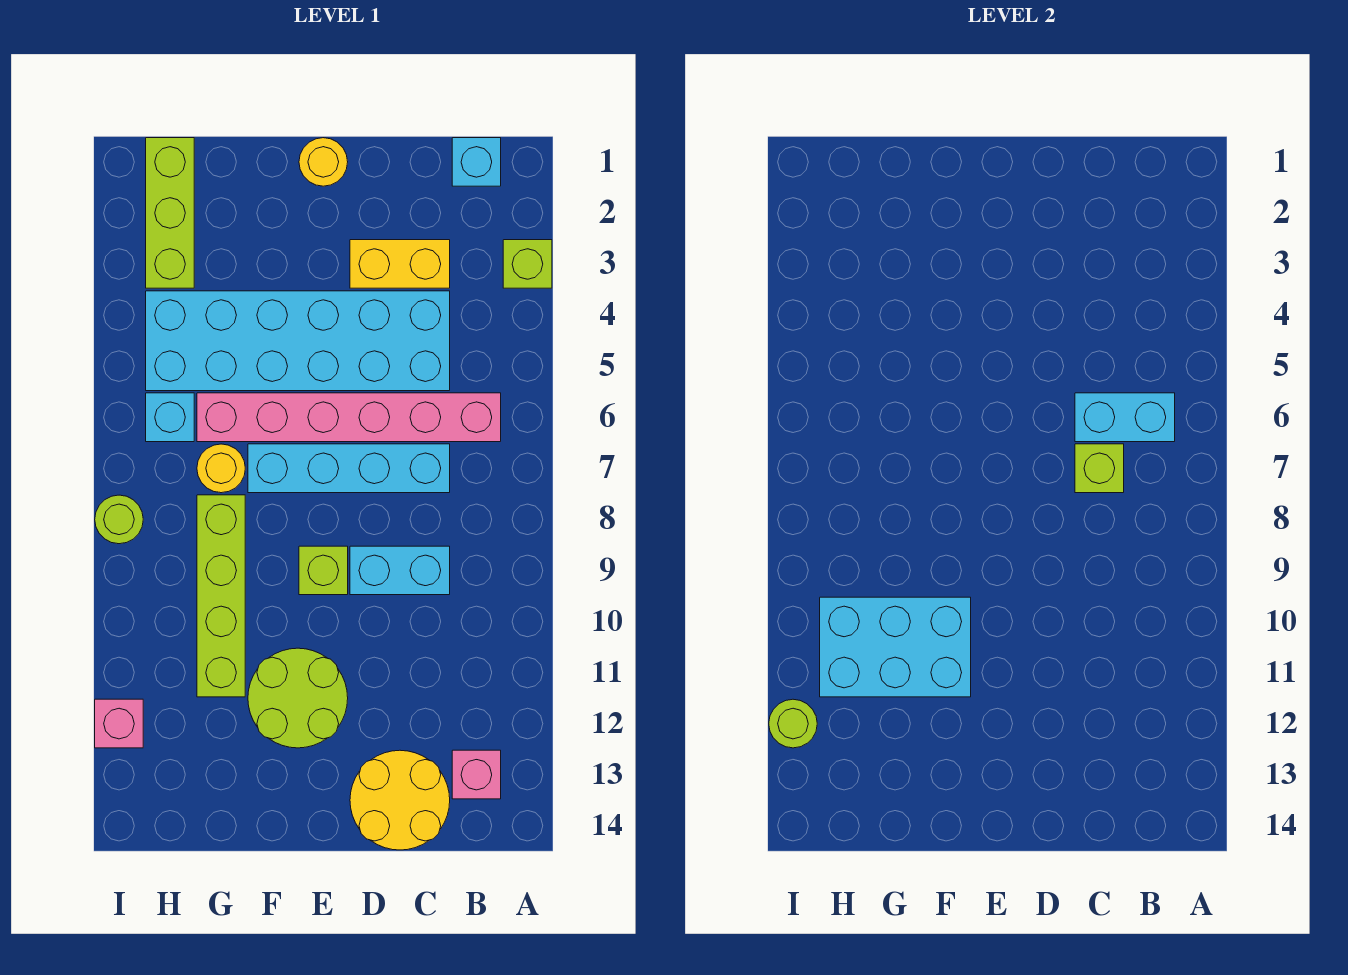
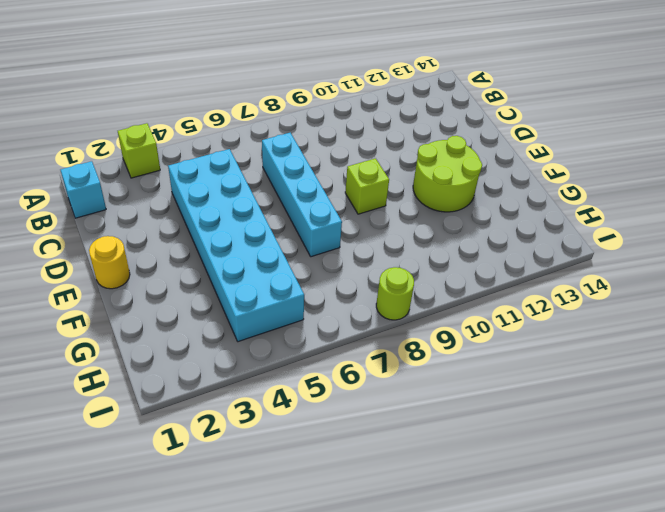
none -> pink 1x6 brick [197,393,501,442]
none -> pink 1x1 brick [452,750,501,799]
none -> yellow 1x2 brick [350,240,450,288]

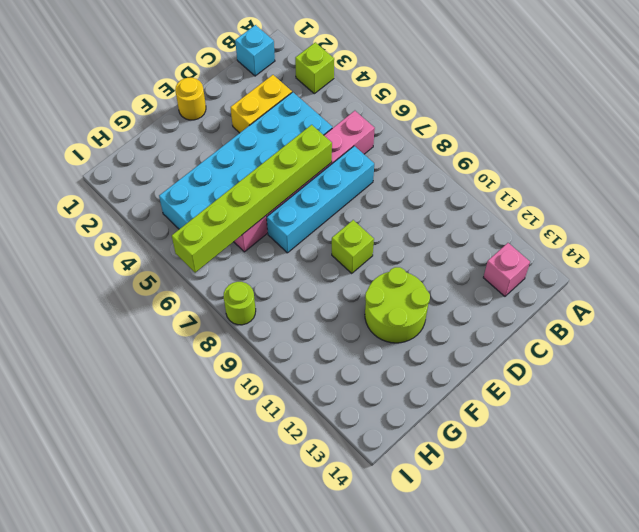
lime 1x6 brick [172,125,332,273] -> none
none -> cyan 1x2 brick [350,546,450,595]
none -> yellow 2x2 round brick [350,750,450,850]
none -> yellow 1x1 round brick [197,444,245,493]

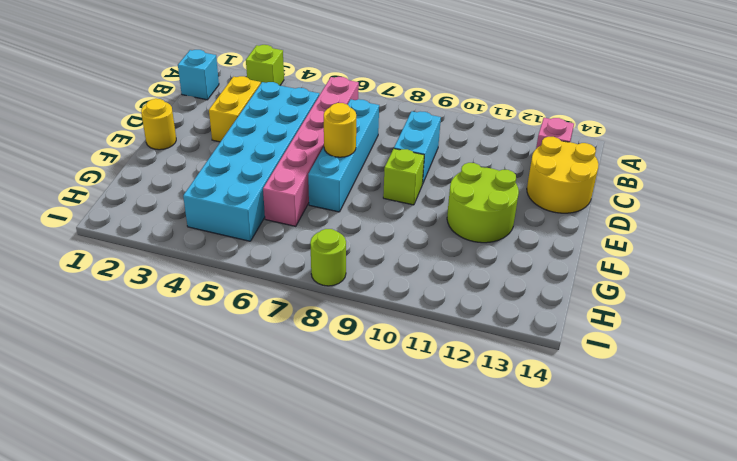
yellow 1x1 round brick [324,103,356,157] -> yellow 1x1 round brick moved to [197,444,245,493]
none -> lime 1x4 brick [197,495,245,697]
none -> lime 1x3 brick [146,138,194,288]
none -> cyan 1x1 brick [146,393,194,442]

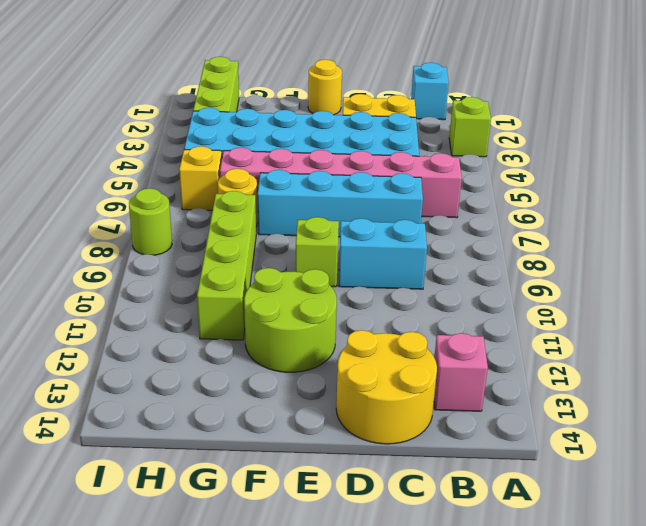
yellow 1x1 brick [179,146,222,210] -> cyan 1x1 brick [146,393,194,442]
none -> pink 1x1 brick [95,699,143,748]
none -> cyan 1x2 brick [1075,393,1175,442]
none -> lime 1x1 brick [1075,444,1124,493]

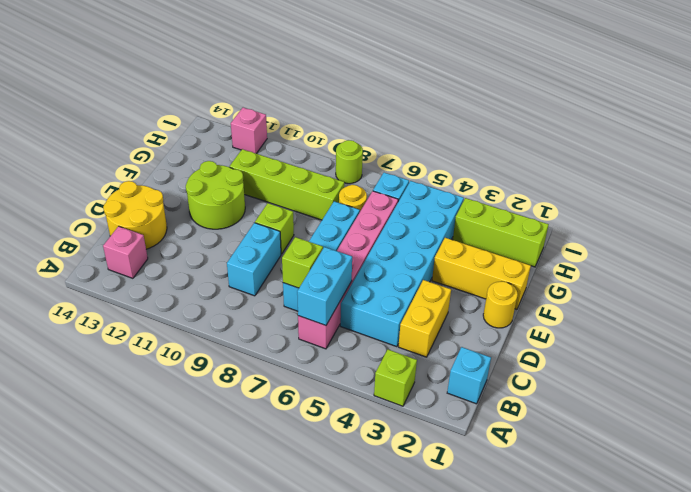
yellow 1x3 brick [432,238,531,309] -> none
none -> cyan 2x3 brick [820,597,971,697]
none -> lime 1x1 round brick [769,699,817,748]

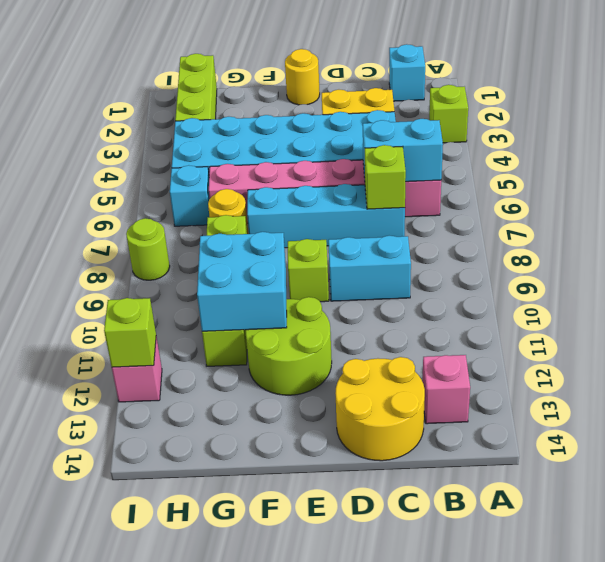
cyan 2x2 brick [197,232,287,331] -> cyan 2x3 brick [820,597,971,697]
lime 1x1 brick [104,298,156,367] -> lime 1x1 round brick [769,699,817,748]

